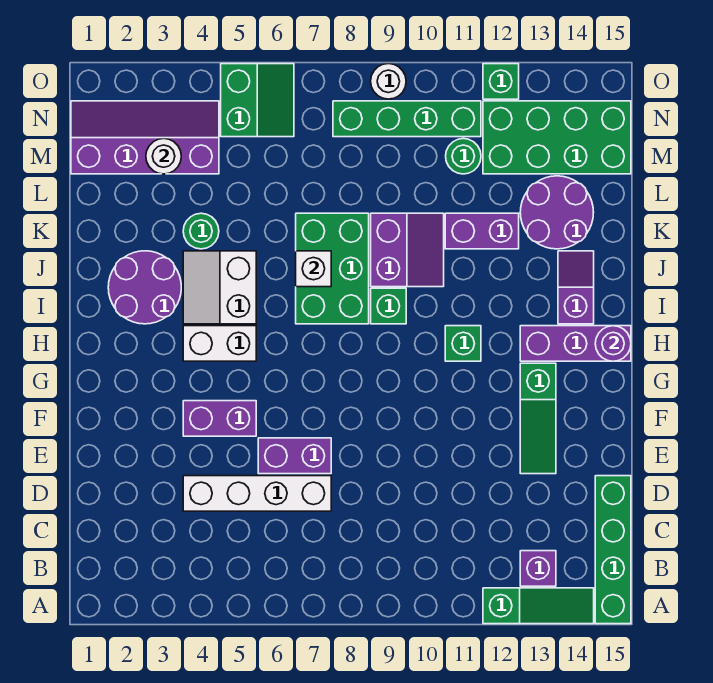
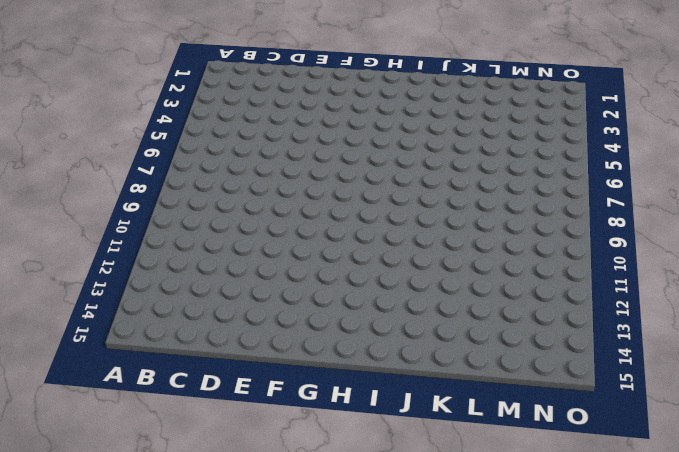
none -> green 1x3 slope [483,588,594,624]
none -> green 1x4 brick [595,476,631,624]
none -> purple 1x1 brick [520,551,556,586]

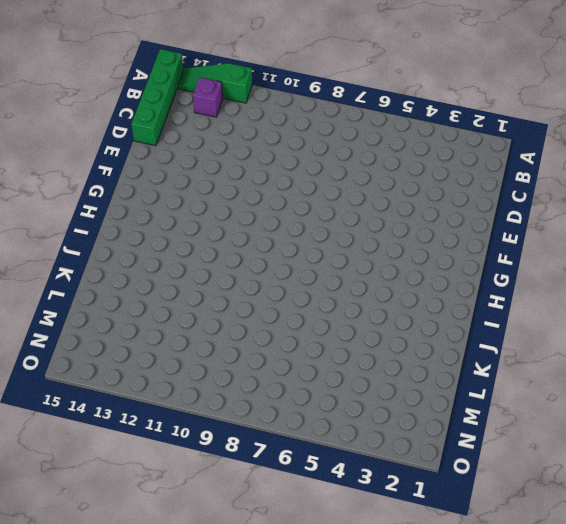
none -> white 1x4 brick [183,476,331,511]
none -> purple 1x2 brick [258,438,331,474]
none -> green 1x3 slope [520,363,556,474]

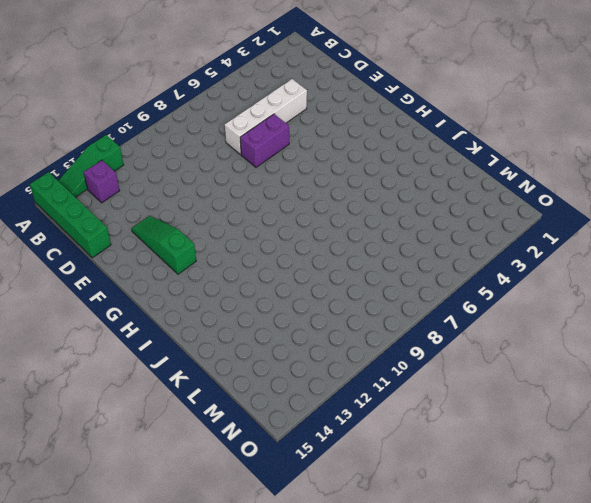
none -> purple 1x2 brick [183,401,256,436]
none -> white 1x2 brick [183,326,256,361]
none -> green 1x1 brick [445,326,481,361]

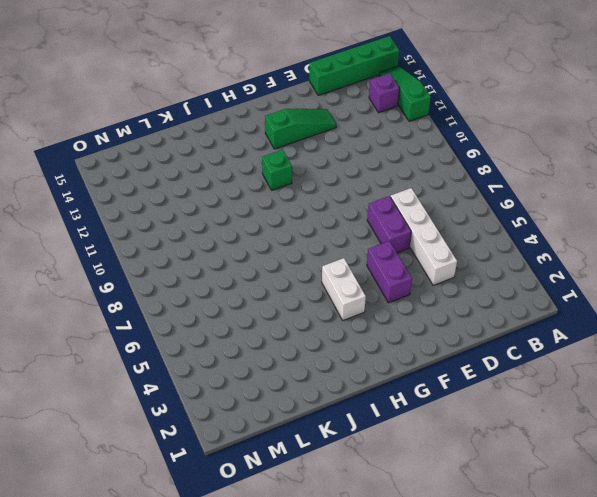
none -> purple 1x3 brick [520,326,631,361]
none -> purple 2x2 round brick [108,251,181,324]
none -> white 2x2 slope [183,251,256,324]

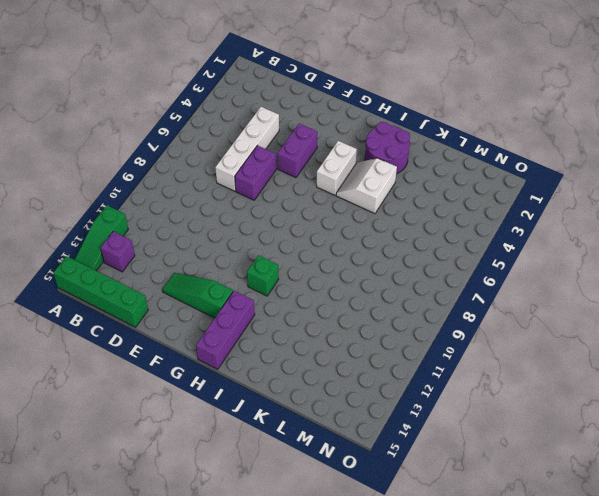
white 2x2 slope [336,158,397,214] -> white 2x2 slope turned to [183,251,256,324]
none -> green 2x3 brick [296,213,369,324]
none -> green 1x1 brick [371,288,406,324]
none -> purple 1x2 slope [558,251,594,324]

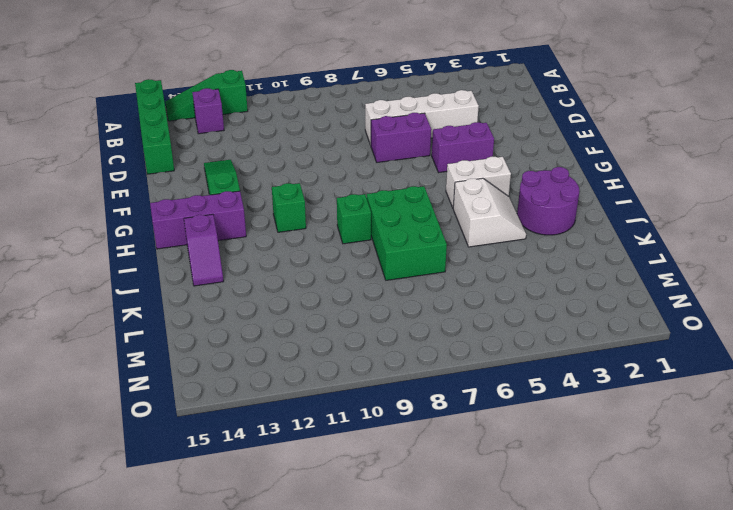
none -> purple 2x2 slope [371,213,444,287]
none -> green 1x1 round brick [183,213,219,249]
none -> purple 1x2 brick [445,213,519,249]

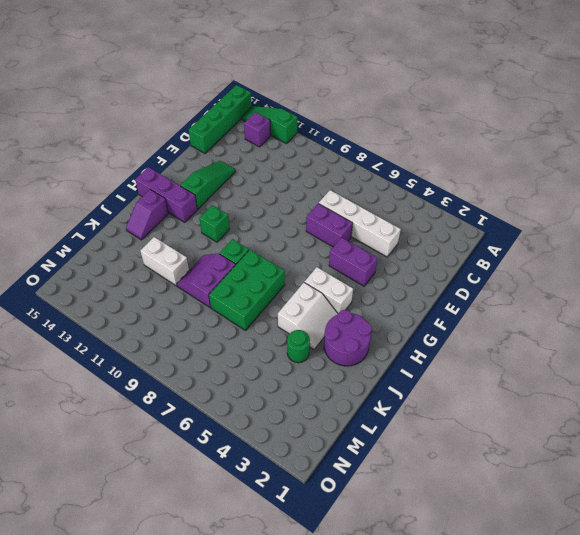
white 1x2 brick [140,237,189,286] -> purple 1x2 brick [445,213,519,249]
none -> purple 2x2 round brick [520,176,594,249]
none -> purple 2x4 slope [71,101,219,174]
none -> green 1x1 round brick [446,138,481,174]

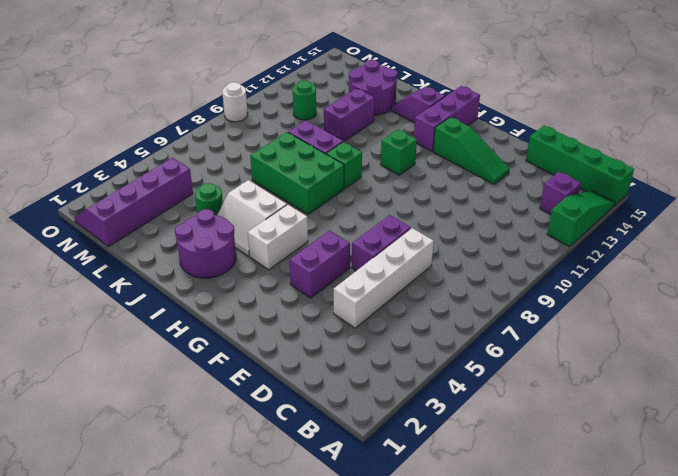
none -> green 2x4 brick [483,101,631,174]
none -> green 2x2 slope [221,64,294,137]
none -> green 1x4 brick [333,101,481,137]

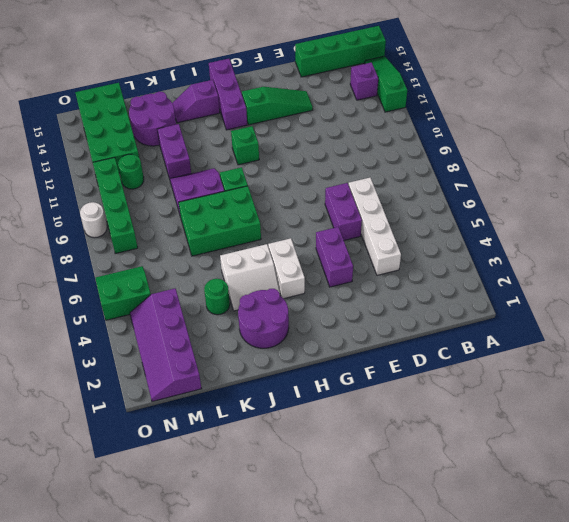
none -> green 1x1 brick [483,64,519,99]
none -> purple 1x1 round brick [595,326,631,361]
none -> white 1x1 brick [296,251,331,287]

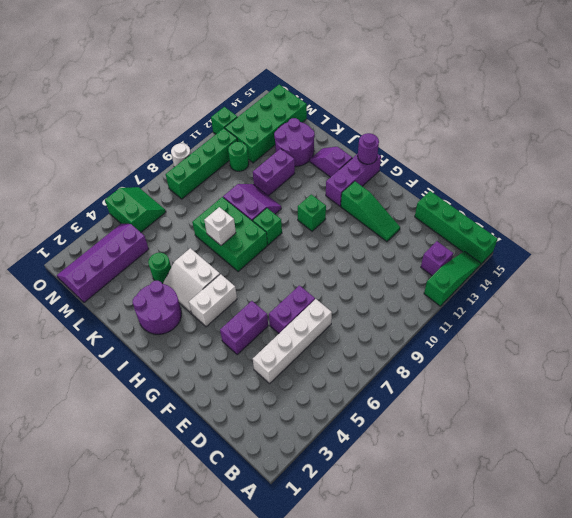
none -> white 1x1 round brick [146,138,181,174]

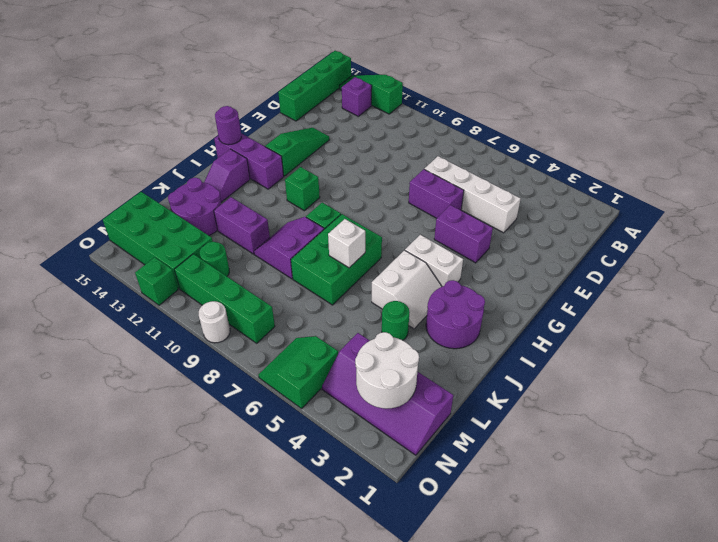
white 2x2 round brick [355,332,419,409] -> white 1x1 round brick [146,138,181,174]

